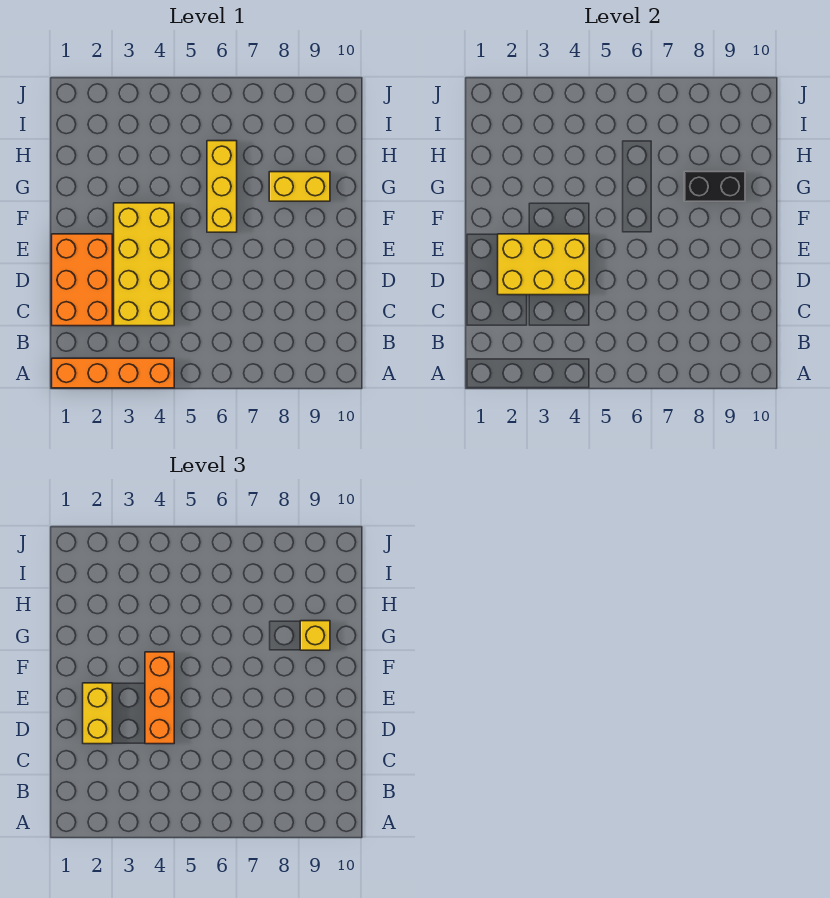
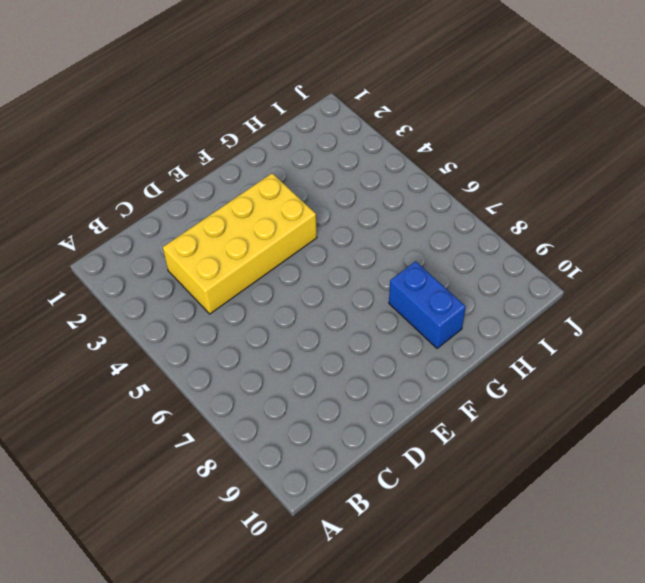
blue 1x2 brick [389,261,466,348] -> yellow 1x2 brick [269,172,330,201]
none -> orange 1x4 brick [52,358,174,388]
none -> orange 2x3 brick [52,234,112,326]

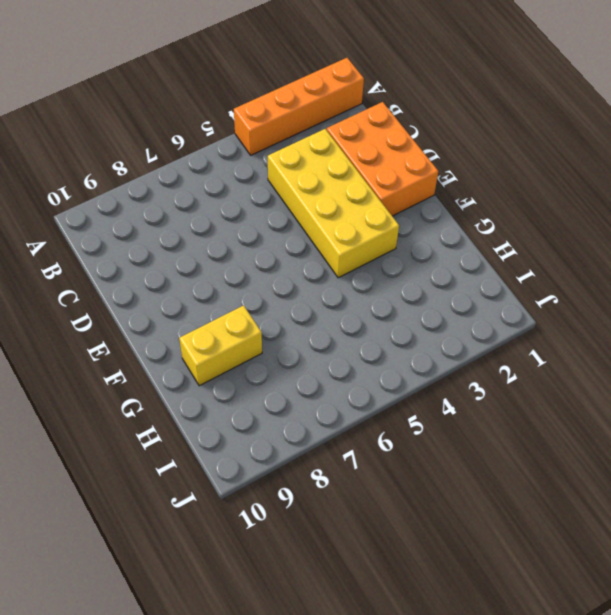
none -> yellow 1x3 brick [207,141,237,232]
none -> yellow 2x3 brick [498,234,589,295]

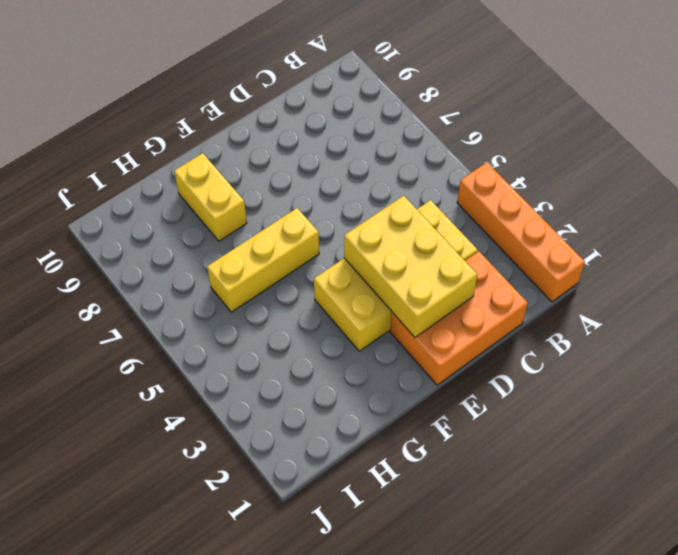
none -> black 1x2 brick [684,172,745,201]
none -> yellow 1x2 brick [83,683,112,744]

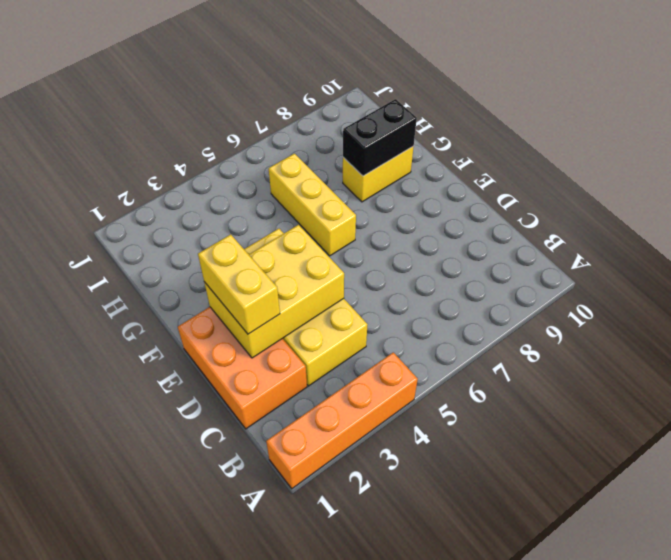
none -> orange 1x3 brick [145,652,174,744]
none -> yellow 1x1 brick [300,621,330,650]

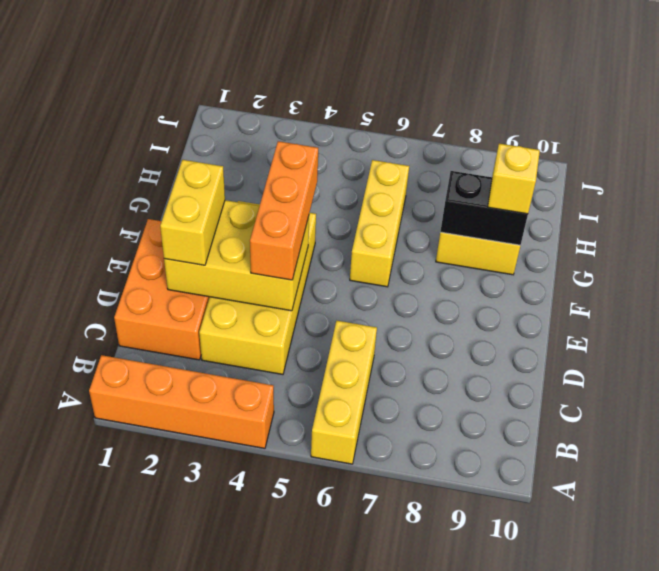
yellow 1x3 brick [311,321,377,464] -> none

